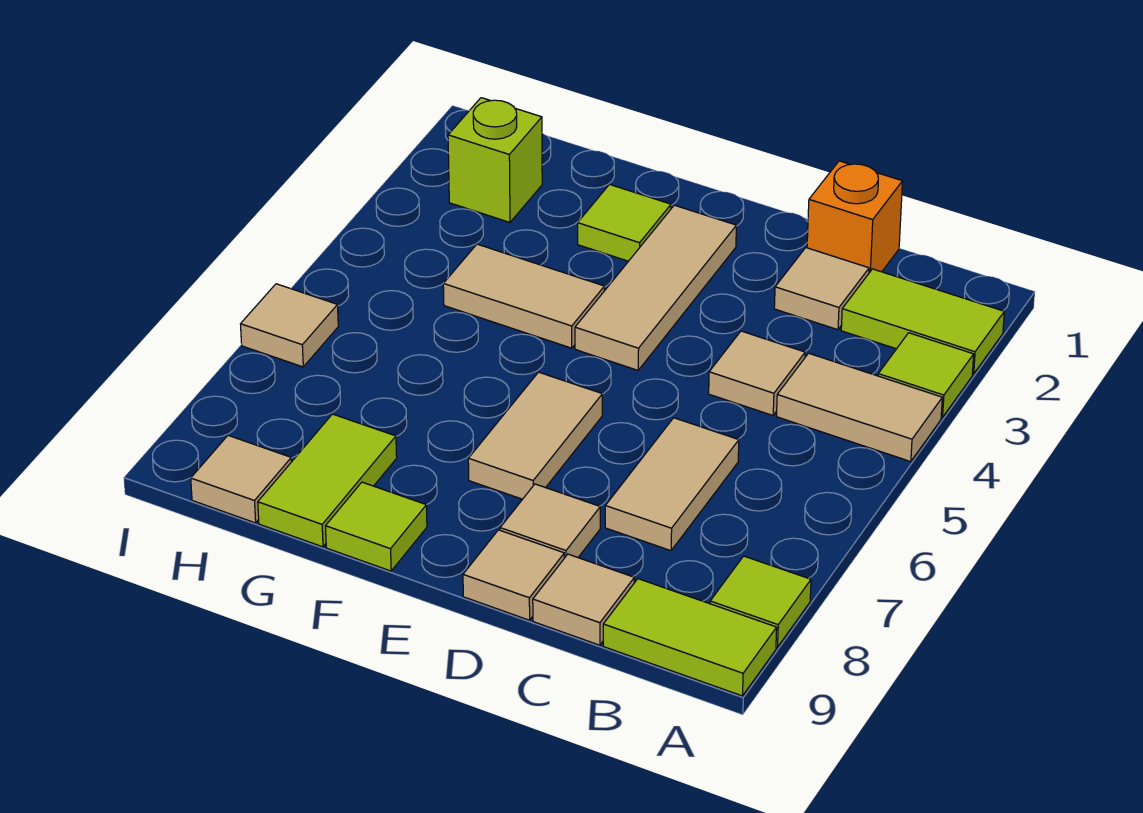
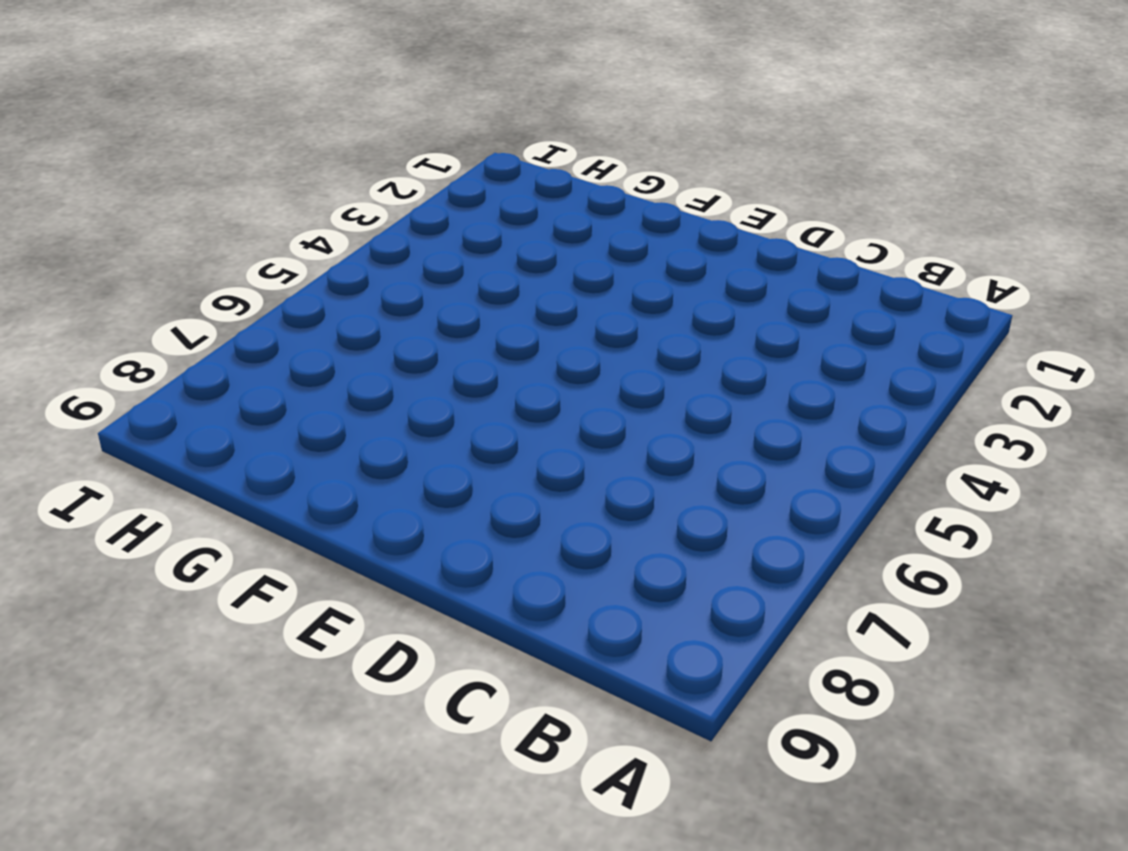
none -> lime 1x2 tile [841,269,1004,374]
none -> lime 1x1 tile [878,333,974,417]
none -> tan 1x2 tile [777,353,942,462]

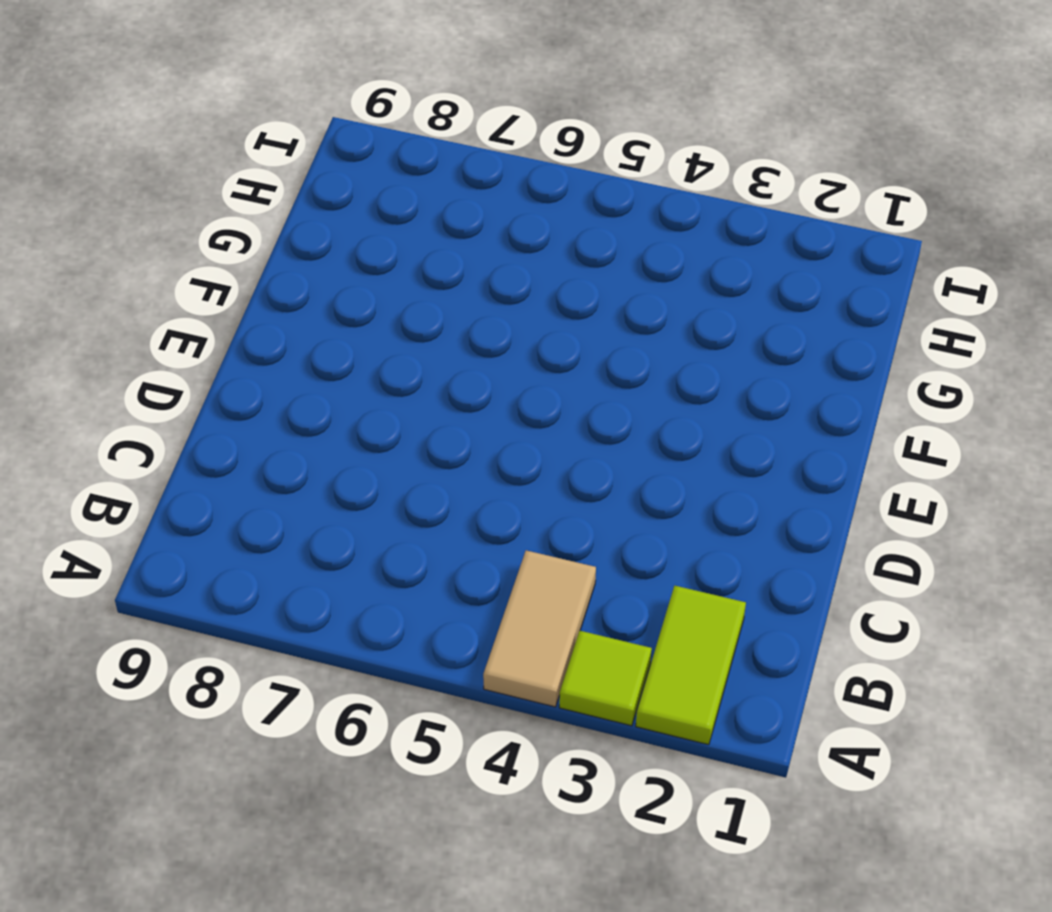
none -> lime 1x1 tile [710,556,811,647]
none -> lime 1x2 tile [603,579,777,696]
none -> orange 1x1 brick [807,161,903,273]

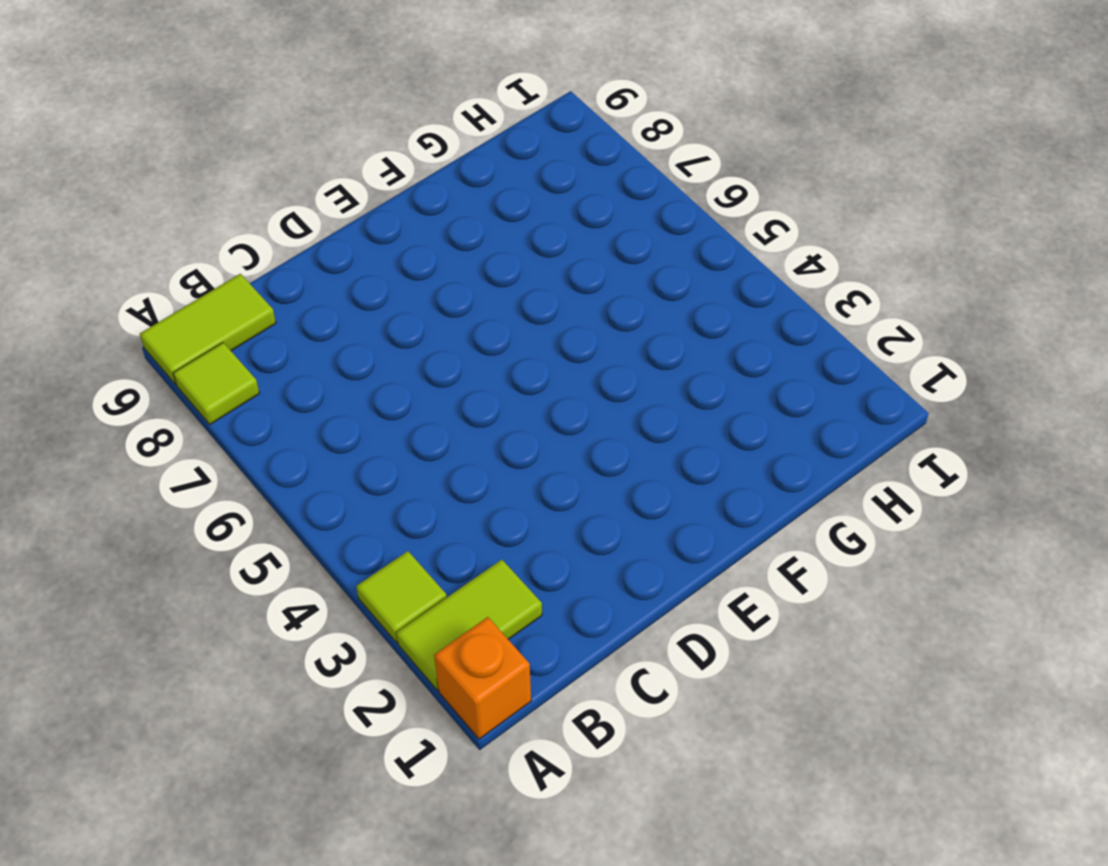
orange 1x1 brick [434,617,531,739] -> orange 1x1 brick moved to [807,161,903,273]
none -> tan 1x2 tile [777,353,942,462]
none -> tan 1x1 tile [774,248,869,330]
none -> tan 1x1 tile [709,331,805,415]

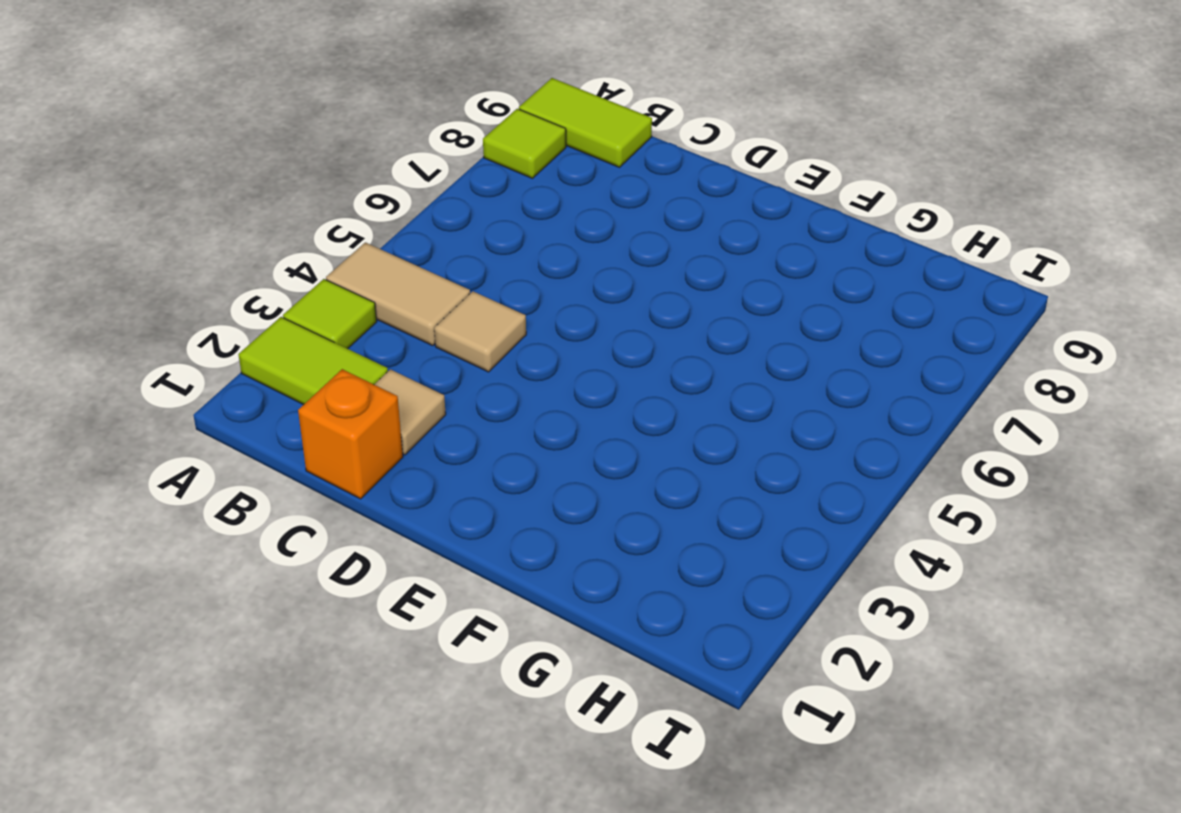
none -> tan 1x2 tile [605,418,739,551]
none -> tan 1x1 tile [533,554,634,645]
none -> tan 1x1 tile [500,484,600,558]

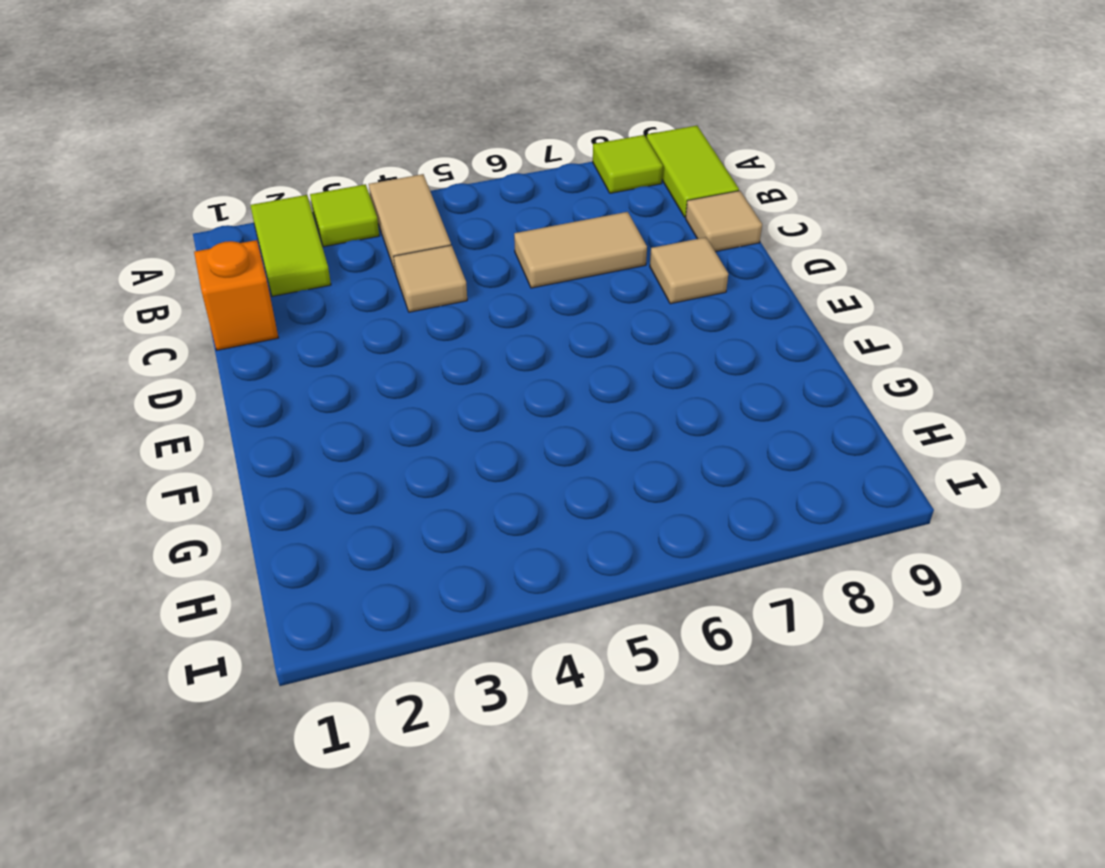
none -> tan 1x1 tile [774,248,869,330]
none -> tan 1x1 tile [463,530,564,620]
none -> tan 1x3 tile [575,205,736,370]

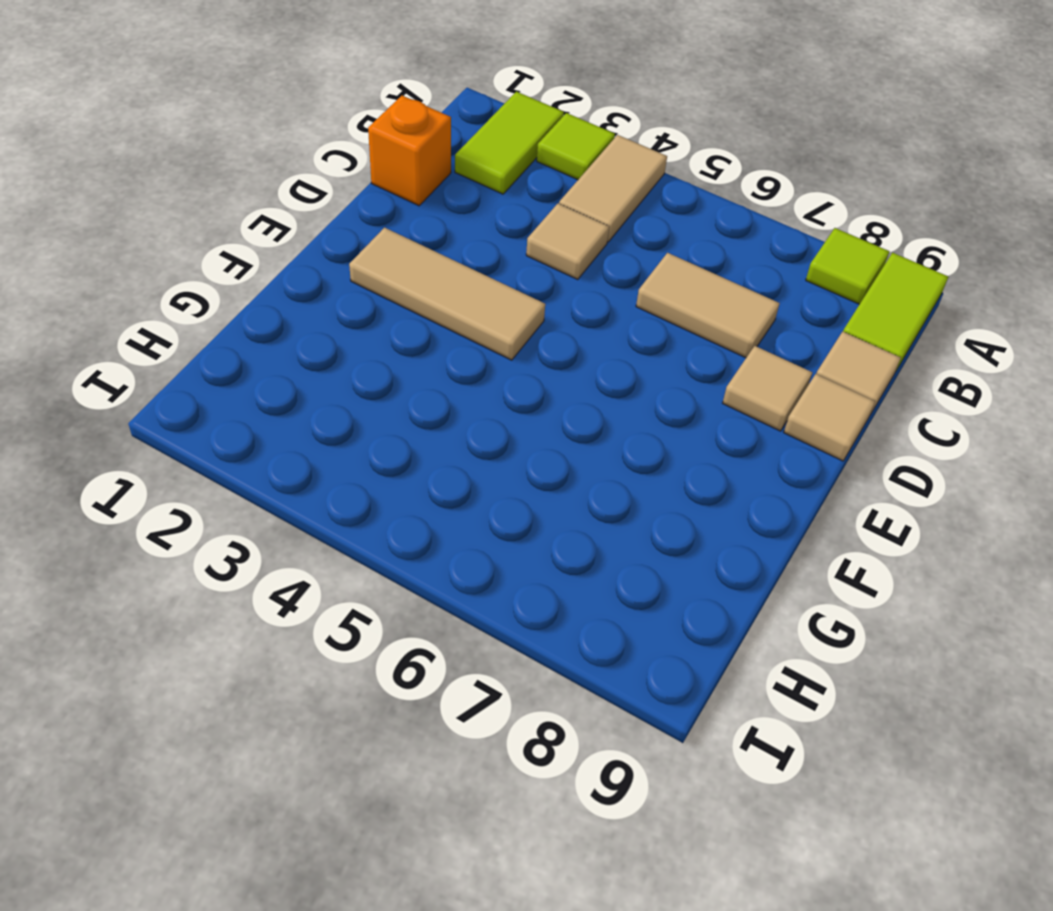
none -> tan 1x1 tile [774,248,869,330]
none -> tan 1x2 tile [468,372,602,499]
none -> lime 1x1 tile [578,184,671,261]

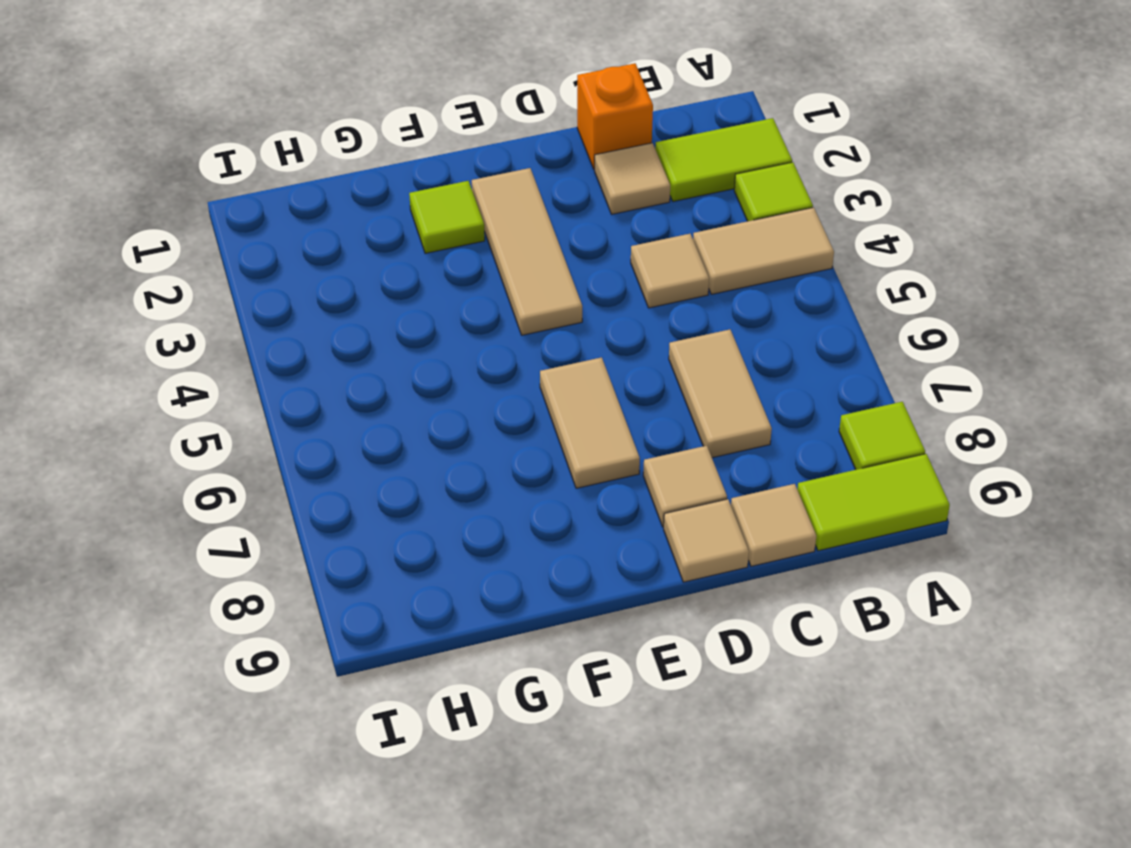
none -> tan 1x2 tile [443,244,604,348]
none -> lime 1x1 tile [326,482,427,571]
none -> lime 1x2 tile [258,414,397,547]

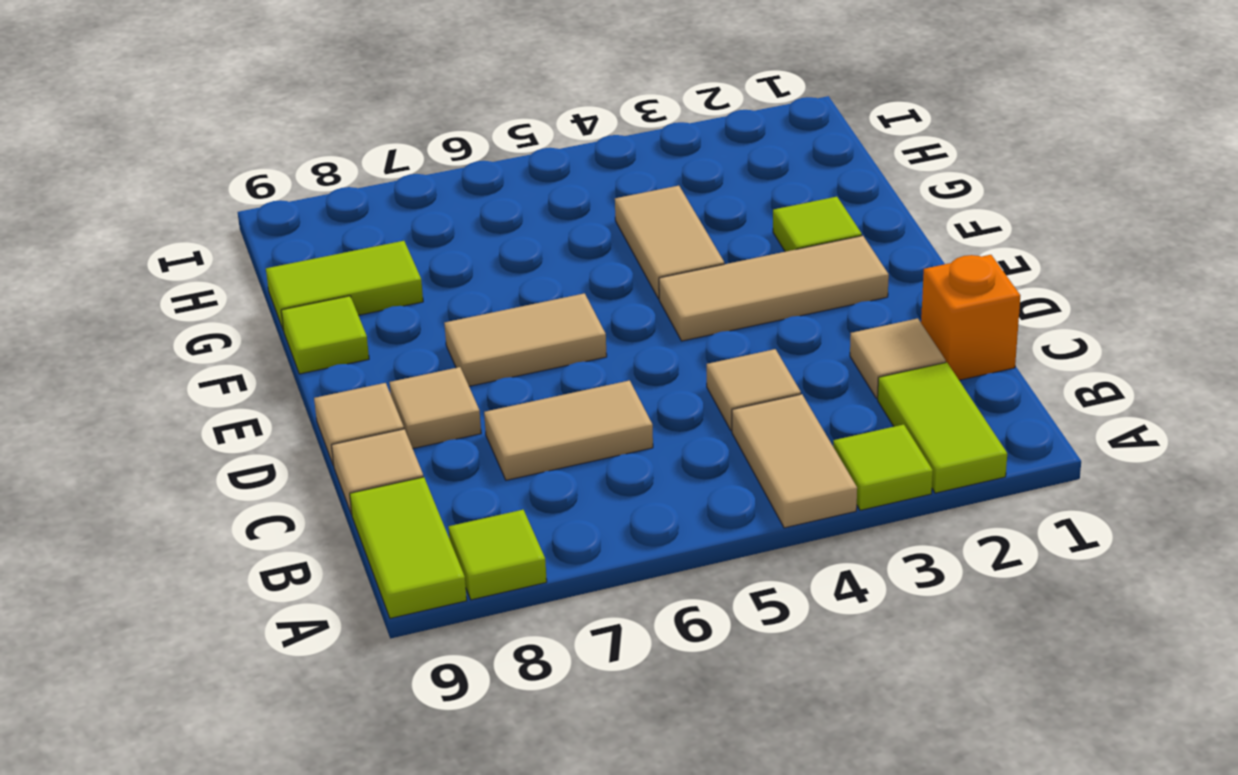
none -> lime 1x1 brick [448,98,542,222]
none -> tan 1x1 tile [191,435,291,523]
none -> tan 1x1 tile [241,284,338,367]

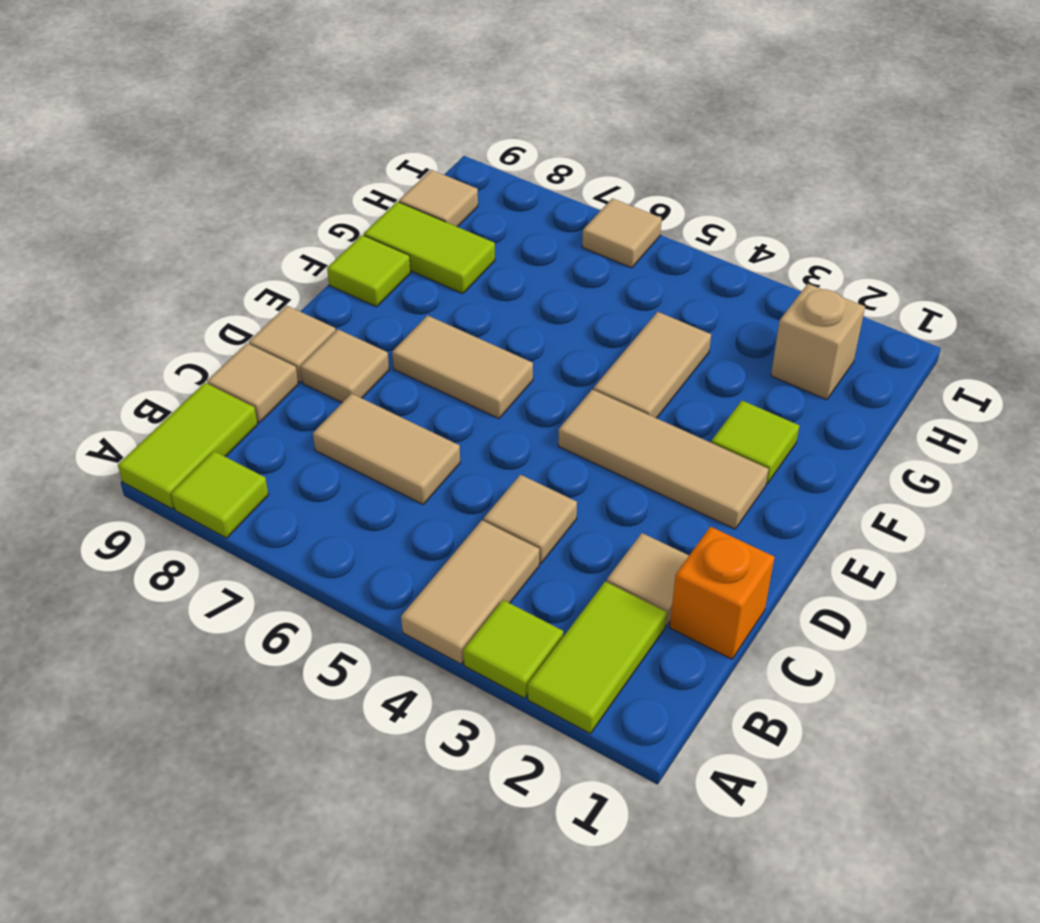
tan 1x1 brick [771,284,865,400] -> lime 1x1 brick [448,98,542,222]

